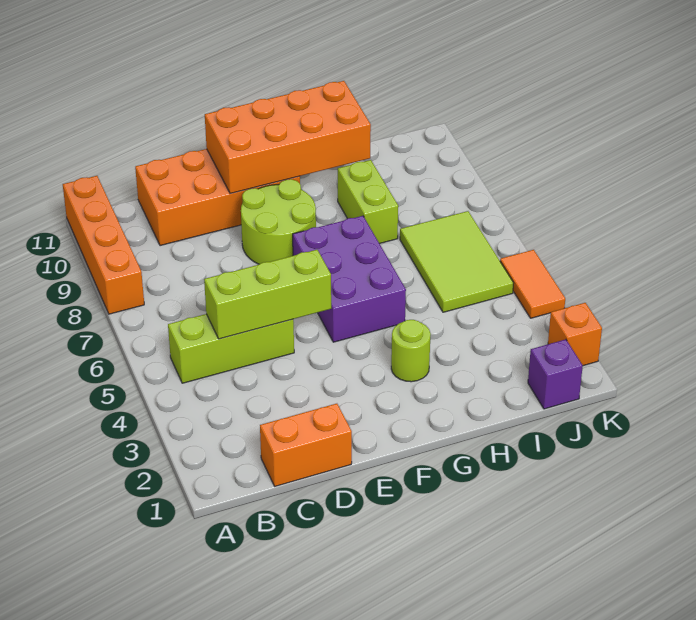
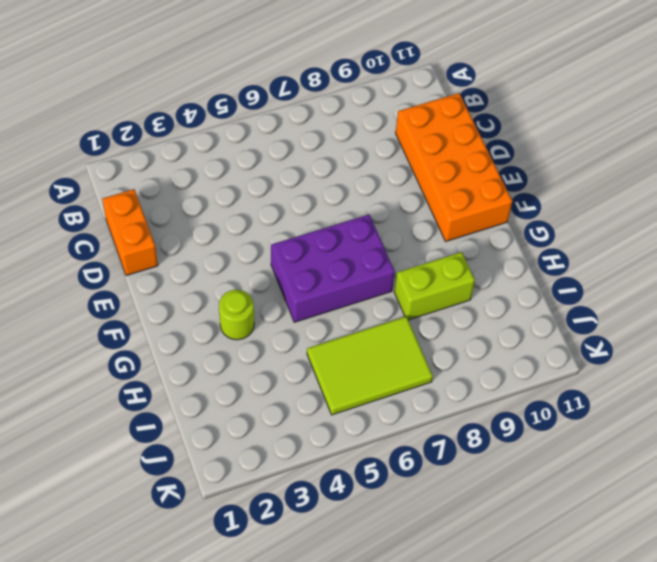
none -> orange 1x4 brick [63,176,144,314]
none -> lime 1x3 brick [168,314,294,383]
none -> lime 2x2 round brick [241,179,316,264]

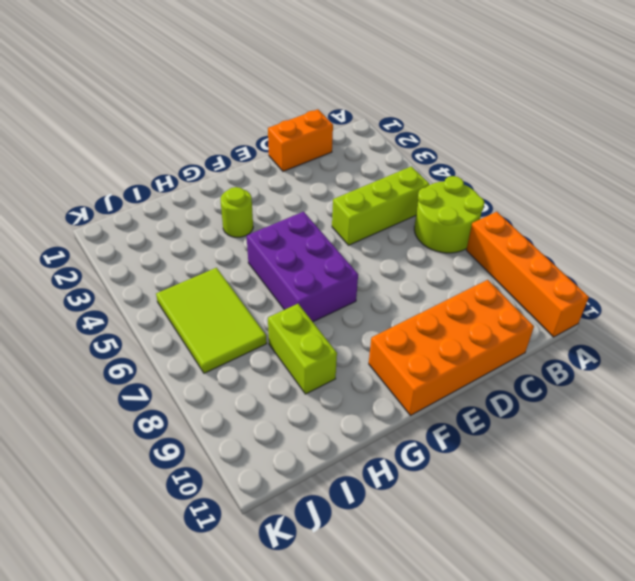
lime 2x2 round brick [414,176,484,253] -> lime 2x2 round brick moved to [241,179,316,264]
none -> purple 1x1 brick [528,339,583,409]
none -> orange 1x1 brick [548,303,602,366]
none -> orange 1x2 tile [500,250,565,318]

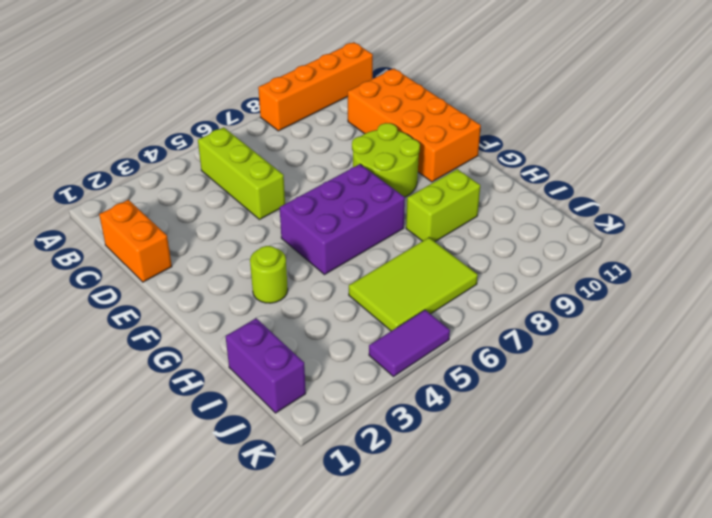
purple 1x2 brick [226,318,306,413] -> purple 1x1 brick [528,339,583,409]
purple 1x2 tile [369,310,450,377] -> orange 1x2 tile [500,250,565,318]
none -> orange 1x1 brick [548,303,602,366]
none -> lime 1x3 brick [204,250,331,339]
none -> orange 2x4 brick [205,81,371,194]

